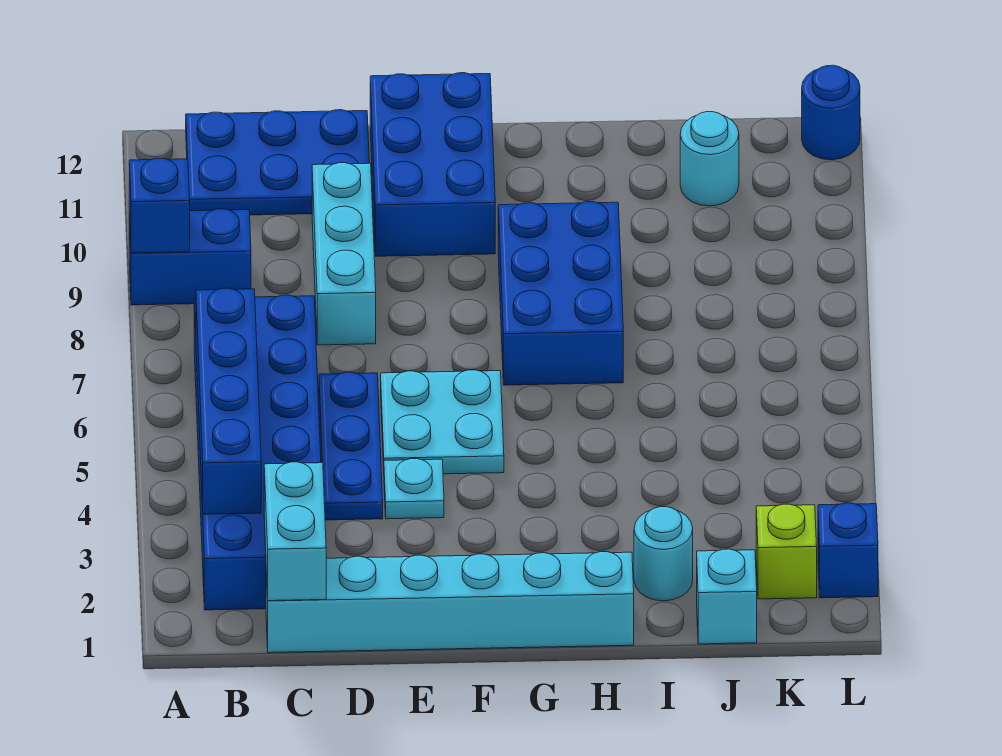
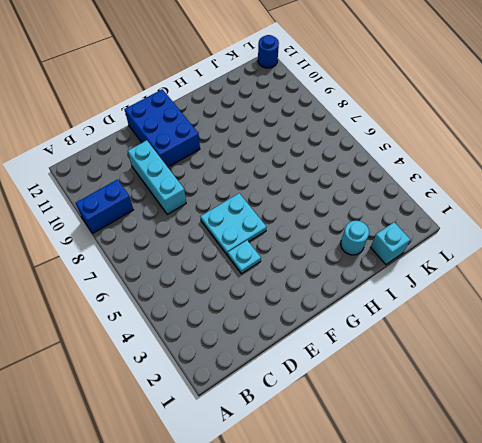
none -> blue 2x6 brick [194,295,321,610]
none -> blue 2x3 plate [186,110,369,215]
none -> cyan 1x6 brick [266,552,634,653]

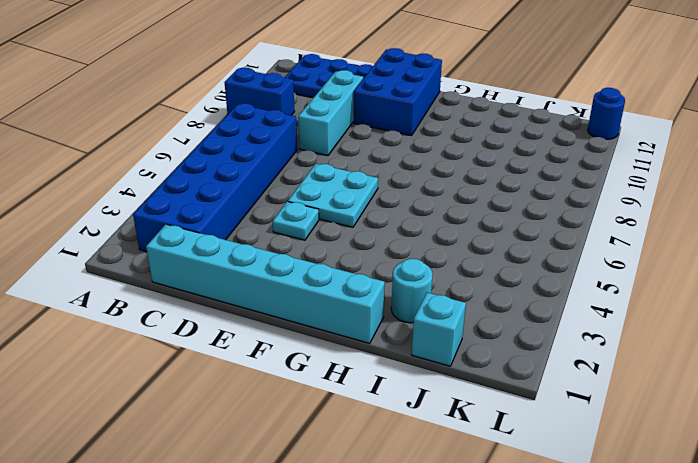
none -> blue 1x3 plate [319,372,383,520]
none -> blue 2x3 brick [498,202,623,385]
none -> cyan 1x1 round brick [680,112,739,206]

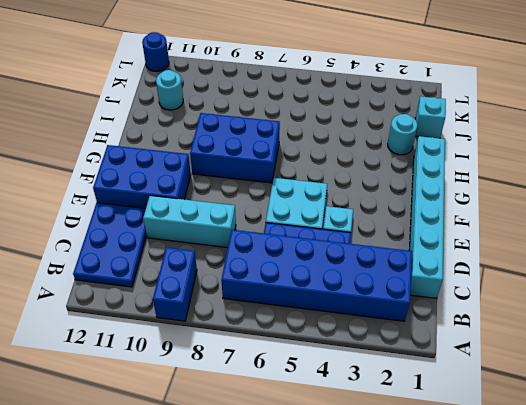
none -> lime 1x1 brick [756,504,817,599]
none -> blue 1x1 brick [818,503,878,598]
none -> blue 1x1 brick [129,158,190,253]

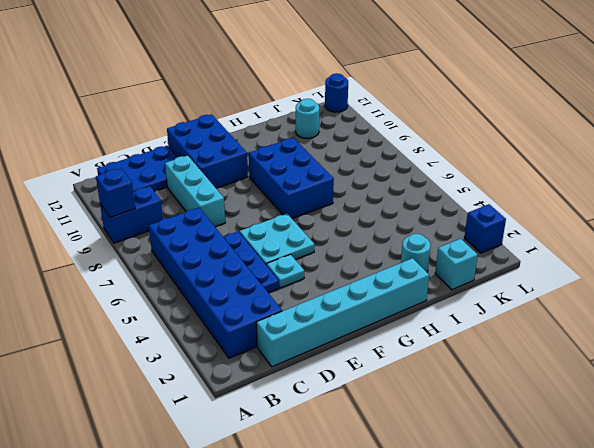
none -> lime 1x1 brick [756,504,817,599]
none -> blue 1x4 brick [196,288,261,514]
none -> cyan 1x2 brick [264,462,326,601]

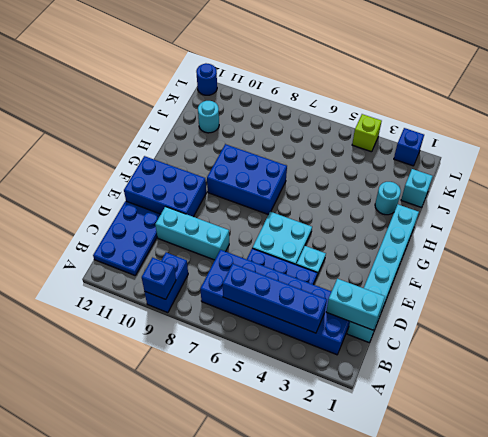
lime 1x1 brick [352,114,382,152] -> lime 1x1 brick moved to [756,504,817,599]

